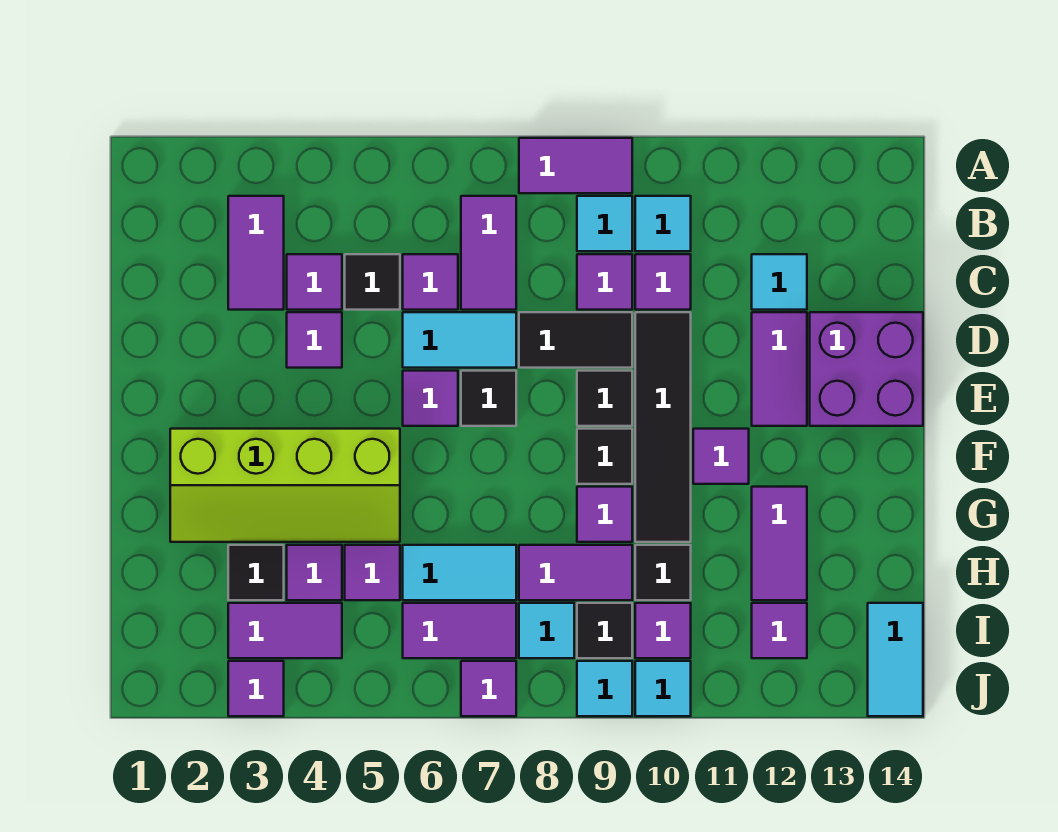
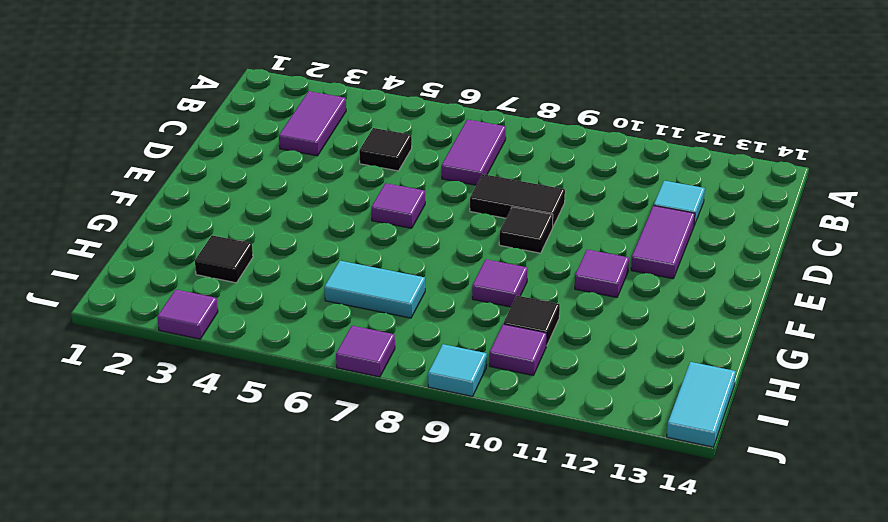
none -> purple 1x2 tile [519,138,632,193]
none -> cyan 1x1 tile [577,196,632,251]
none -> cyan 1x1 tile [635,196,691,251]
none -> purple 1x1 tile [287,254,342,310]

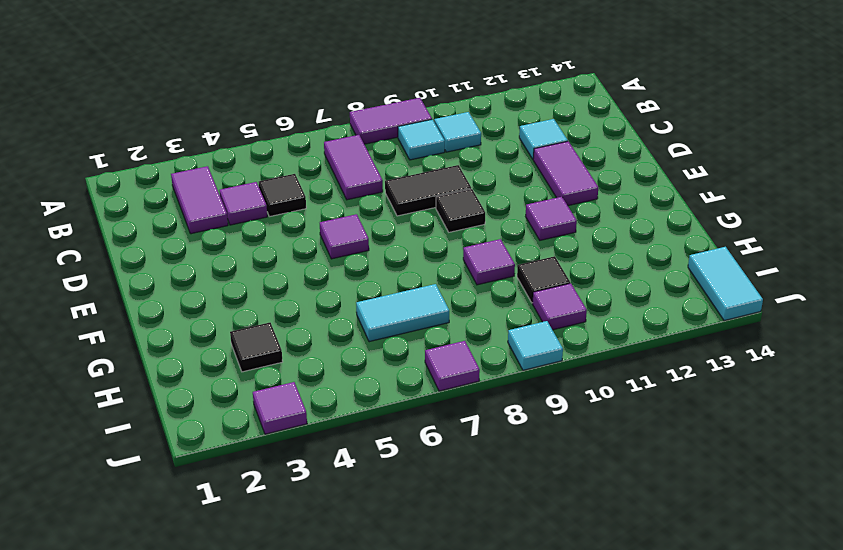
none -> purple 1x1 tile [403,254,458,310]
none -> purple 1x1 tile [577,254,632,310]
none -> purple 1x1 tile [635,254,691,310]
none -> purple 1x1 tile [287,312,342,368]

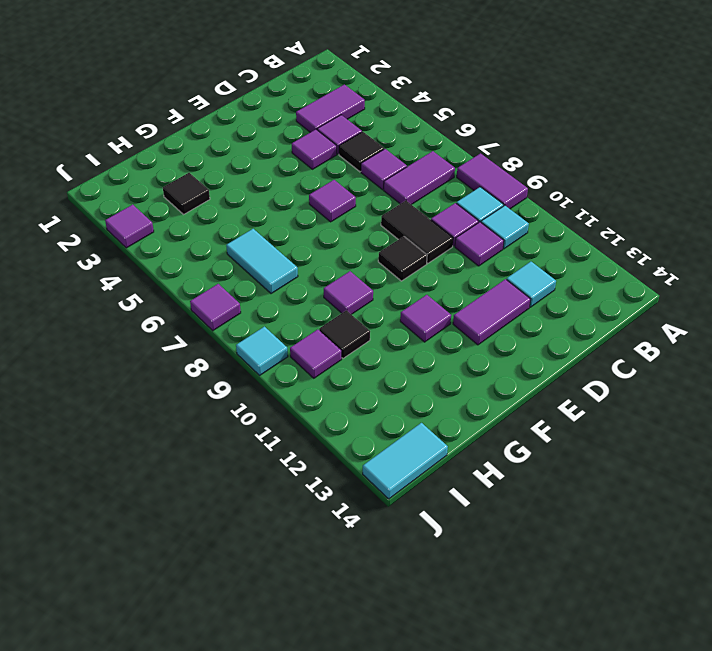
none -> cyan 1x2 tile [403,312,516,368]
none -> black 1x4 tile [635,312,691,542]
none -> purple 2x2 brick [810,312,923,426]
none -> black 1x1 tile [461,371,516,426]

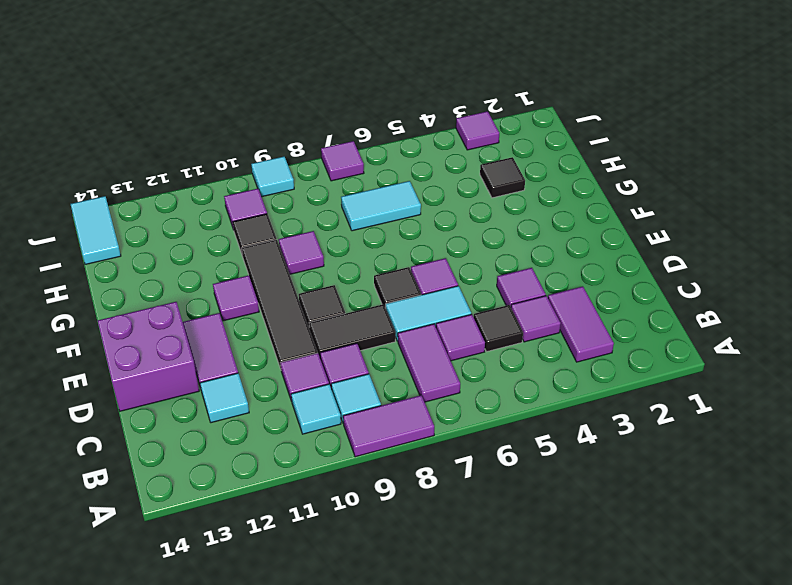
none -> lime 2x4 slope [170,429,400,542]
none -> black 1x1 tile [577,429,632,484]
none -> purple 1x2 tile [752,487,807,600]
none -> purple 1x1 tile [287,545,342,600]

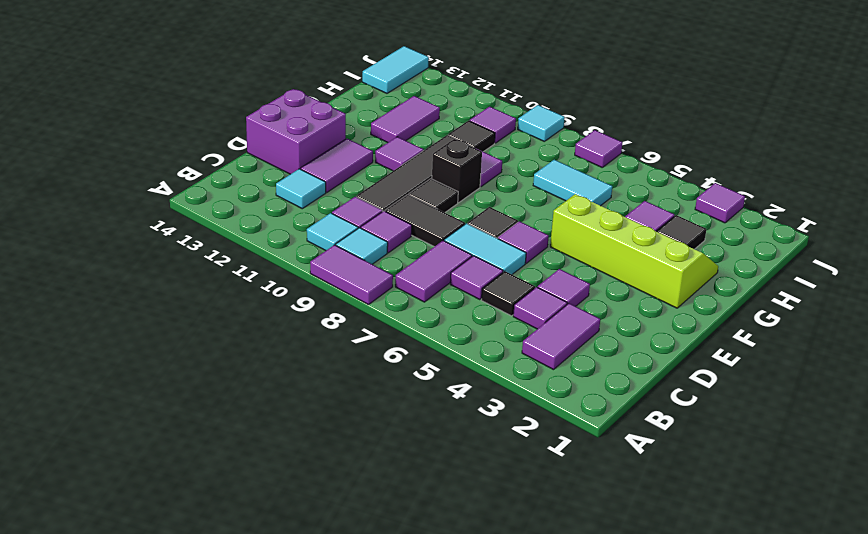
black 1x1 brick [432,139,482,203] -> black 1x1 tile [577,429,632,484]
none -> purple 1x1 tile [345,545,400,600]
none -> purple 1x2 tile [519,545,632,600]
none -> purple 1x2 tile [228,603,342,658]
none -> purple 1x2 tile [403,603,516,658]

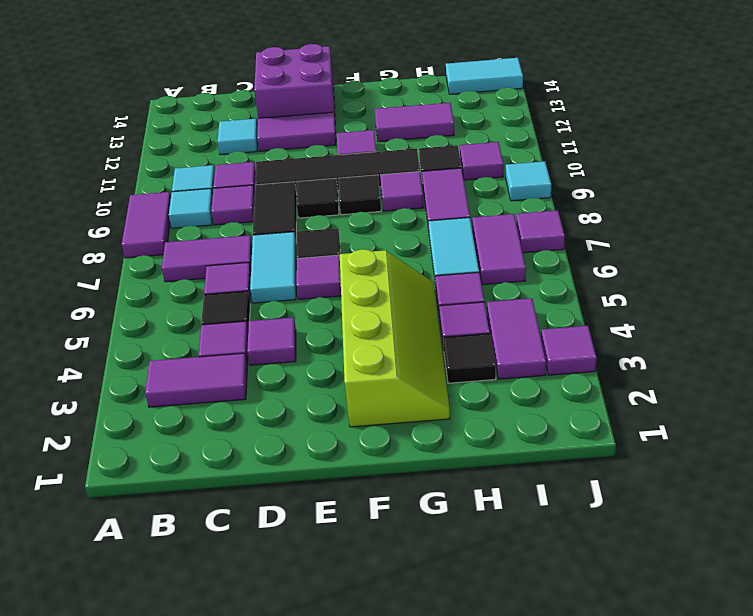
none -> cyan 1x1 tile [519,603,574,658]
none -> black 1x1 tile [577,603,632,658]
none -> purple 1x1 tile [752,603,807,658]
none -> cyan 1x1 tile [635,661,691,716]

